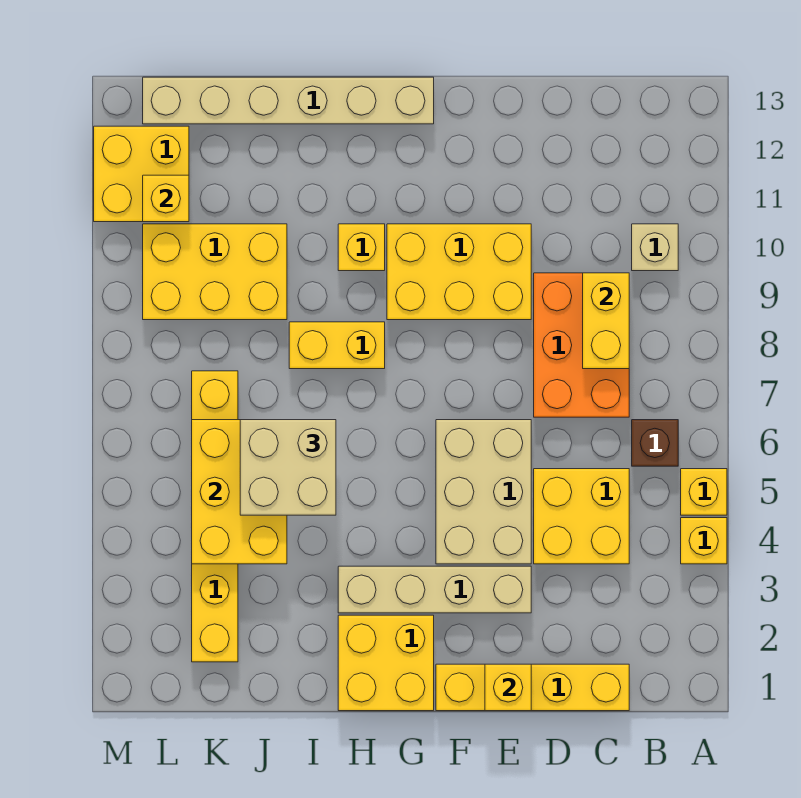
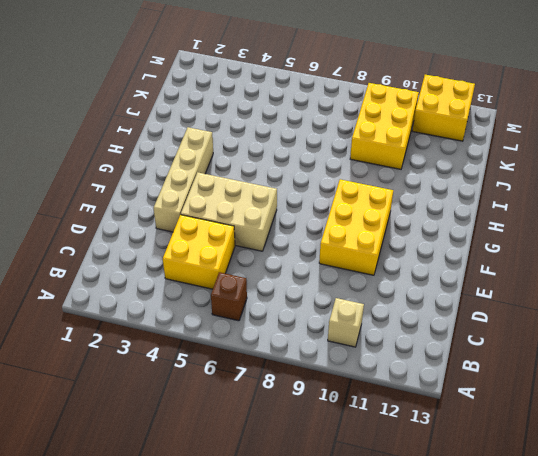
none -> yellow 1x1 brick [681,518,727,564]
none -> yellow 1x1 brick [681,469,727,515]
none -> yellow 1x4 brick [436,664,629,711]

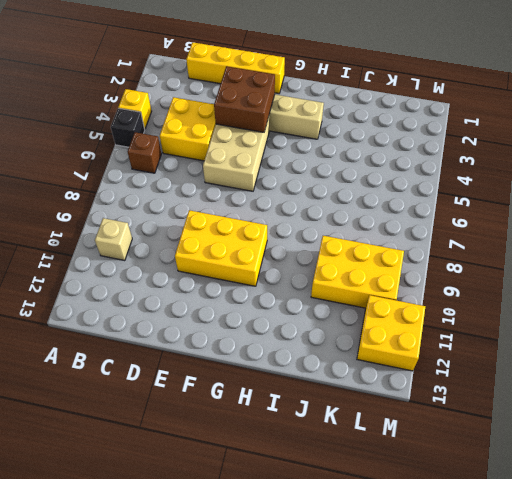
black 1x1 brick [111,108,145,147] -> yellow 1x1 brick [681,469,727,515]
brown 2x2 brick [214,66,275,132] -> none
none -> orange 2x3 brick [534,273,629,417]
none -> yellow 2x2 brick [338,615,434,711]
none -> tan 1x6 brick [143,77,434,124]

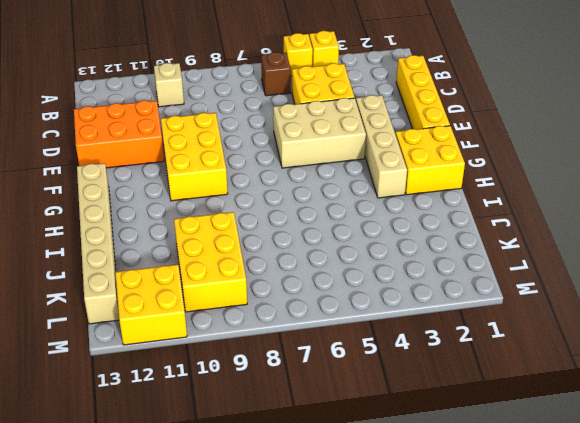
orange 2x3 brick [74,100,164,168] -> orange 2x3 brick moved to [534,273,629,417]
none -> yellow 1x2 brick [289,322,385,369]
none -> yellow 1x1 brick [338,224,385,271]
none -> yellow 1x6 brick [192,371,238,662]

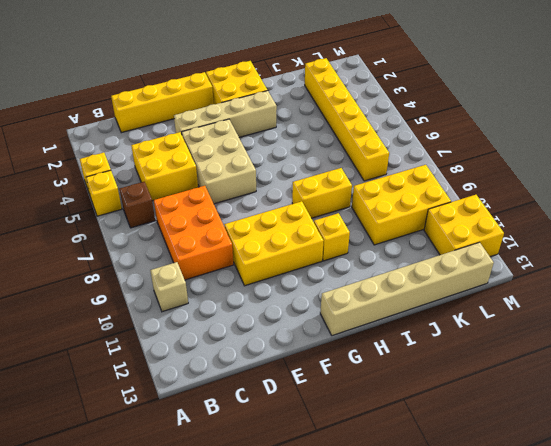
none -> yellow 1x2 brick [583,273,629,369]
none -> yellow 1x1 brick [485,664,531,711]
none -> yellow 2x3 brick [192,420,287,564]

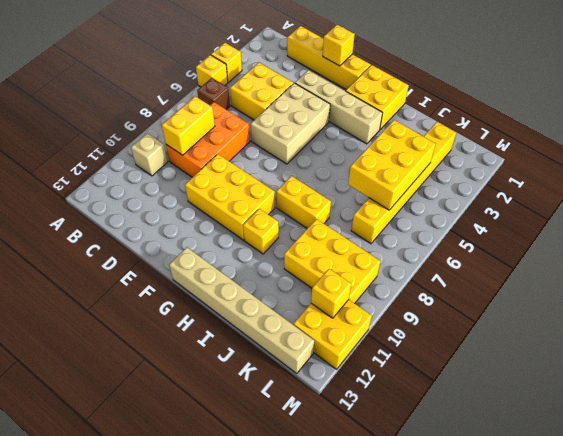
none -> tan 2x2 brick [240,420,336,515]

